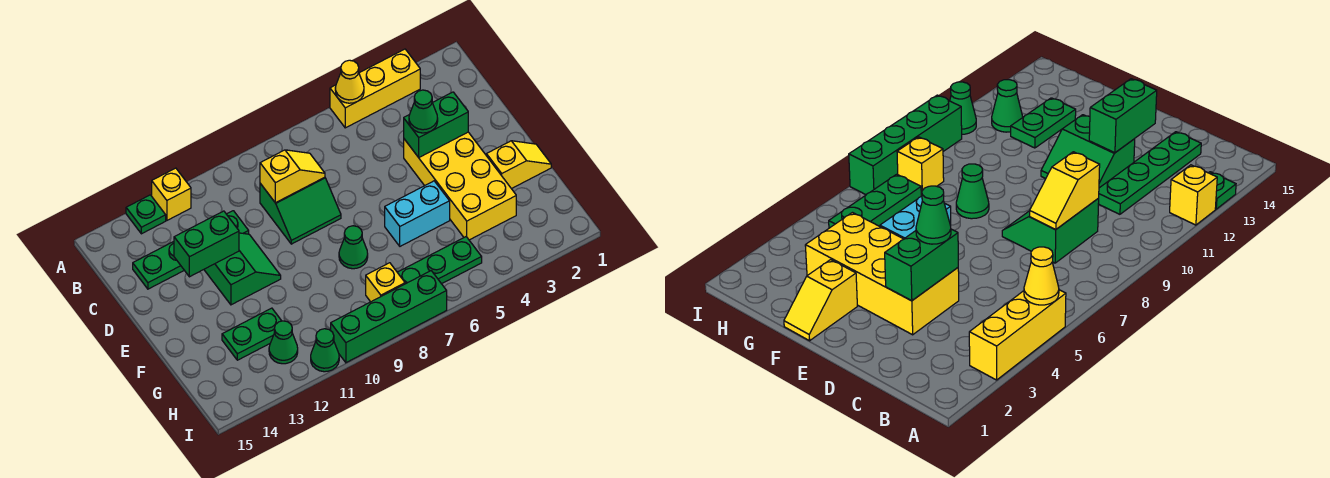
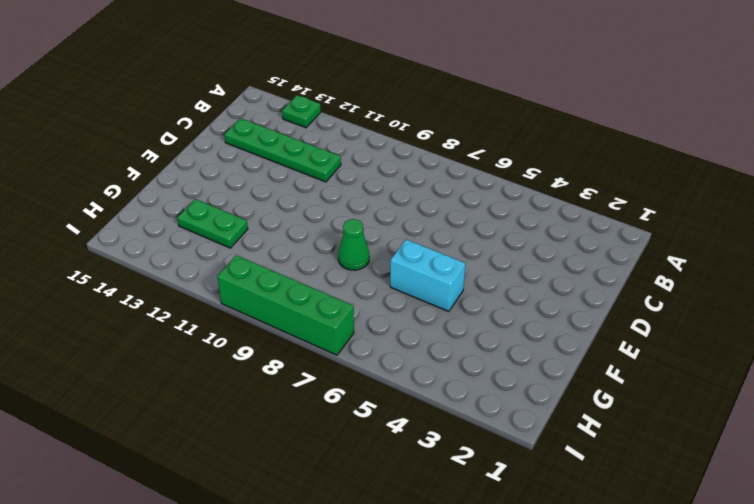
none -> yellow 1x3 brick [330,49,420,128]
none -> yellow 1x1 brick [152,168,191,220]
none -> green 2x2 slope [260,177,341,244]

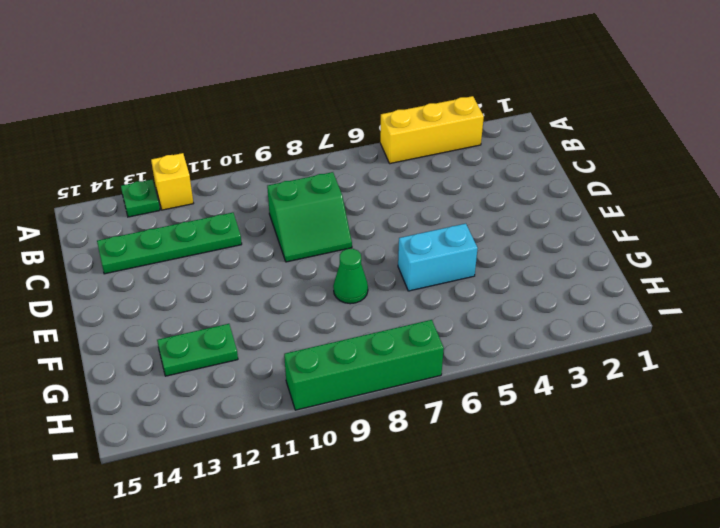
none -> yellow 2x4 brick [404,132,516,240]
none -> green 2x2 slope [204,233,281,305]
none -> yellow 1x2 slope [486,141,551,189]

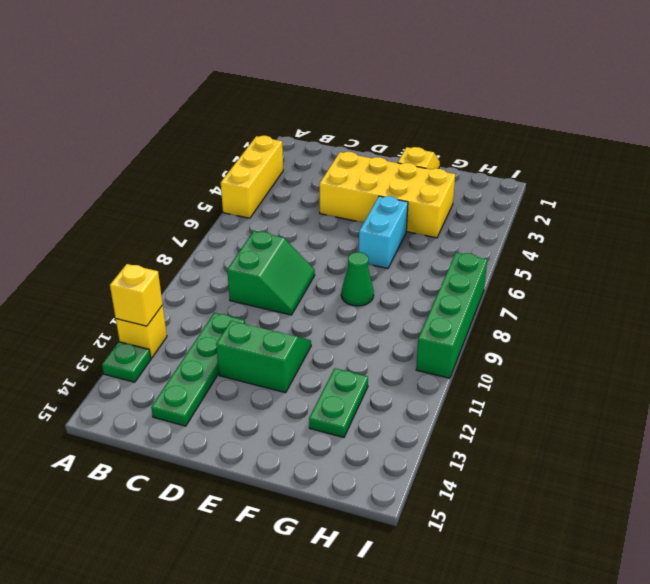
yellow 1x1 brick [110,264,163,326] -> yellow 1x1 brick moved to [366,263,405,302]
none -> green 1x3 plate [397,237,482,284]
none -> green 1x1 cone [269,321,298,364]
none -> green 1x1 cone [311,329,339,372]

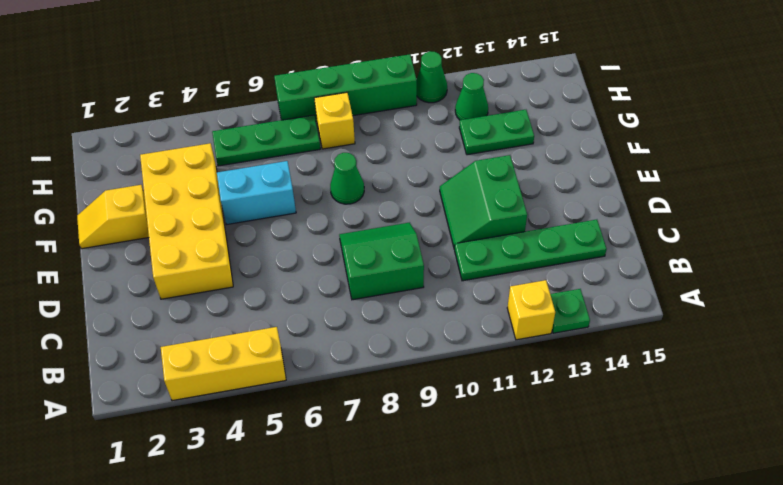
none -> yellow 1x1 cone [335,60,364,103]
none -> yellow 1x2 slope [260,150,325,203]
none -> green 1x2 brick [404,92,468,157]

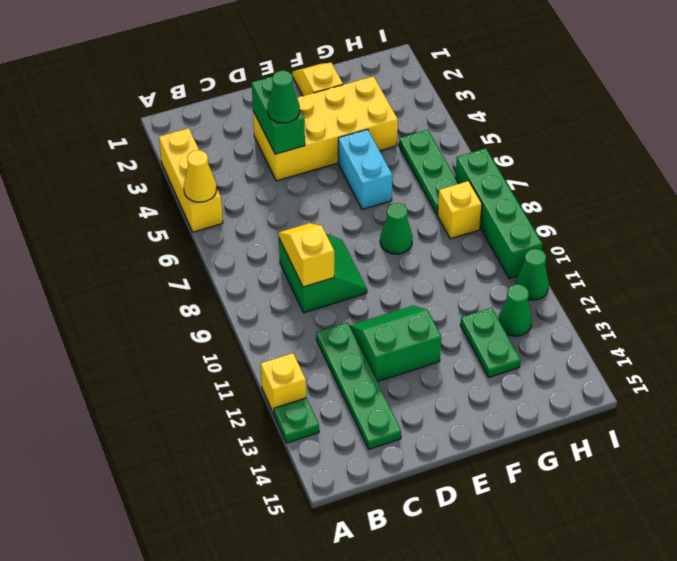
none -> green 1x2 brick [174,211,239,277]

